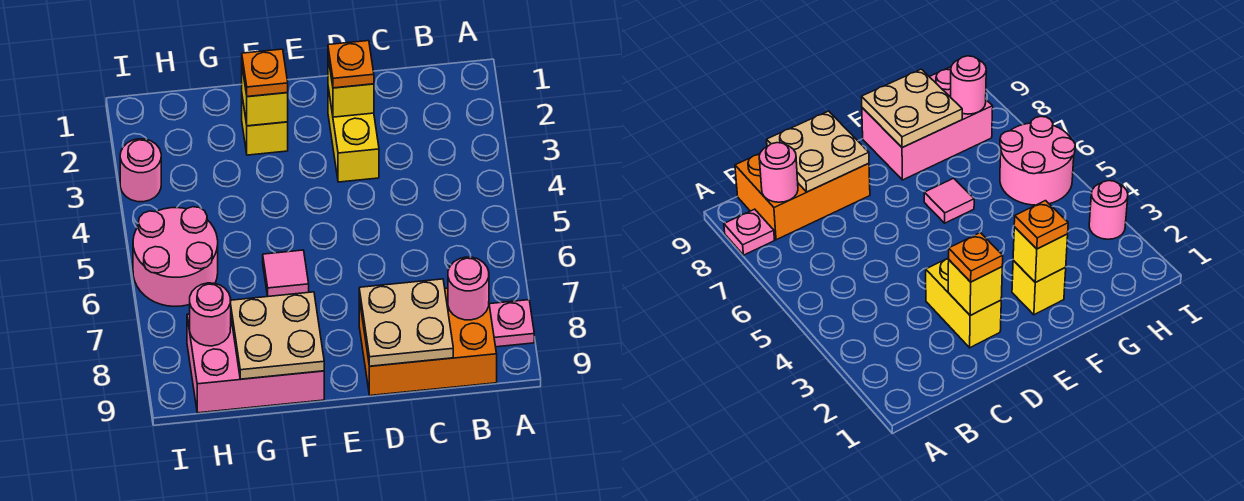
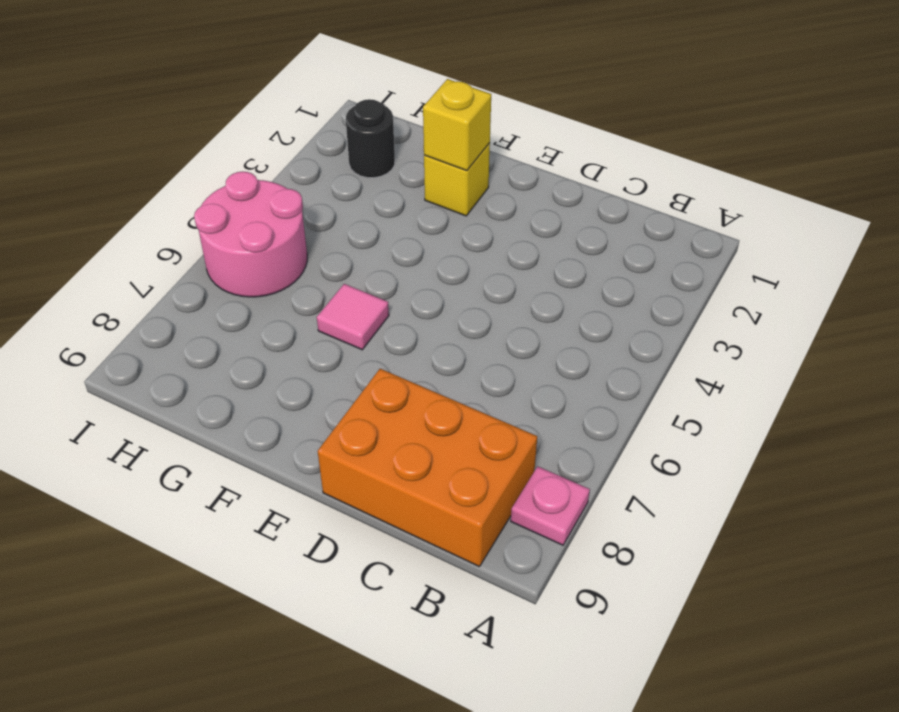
black 1x1 round brick [346,99,395,178] -> none
none -> yellow 1x2 brick [328,88,379,182]
none -> pink 2x3 brick [187,314,324,413]
none -> pink 1x1 round brick [120,139,161,202]

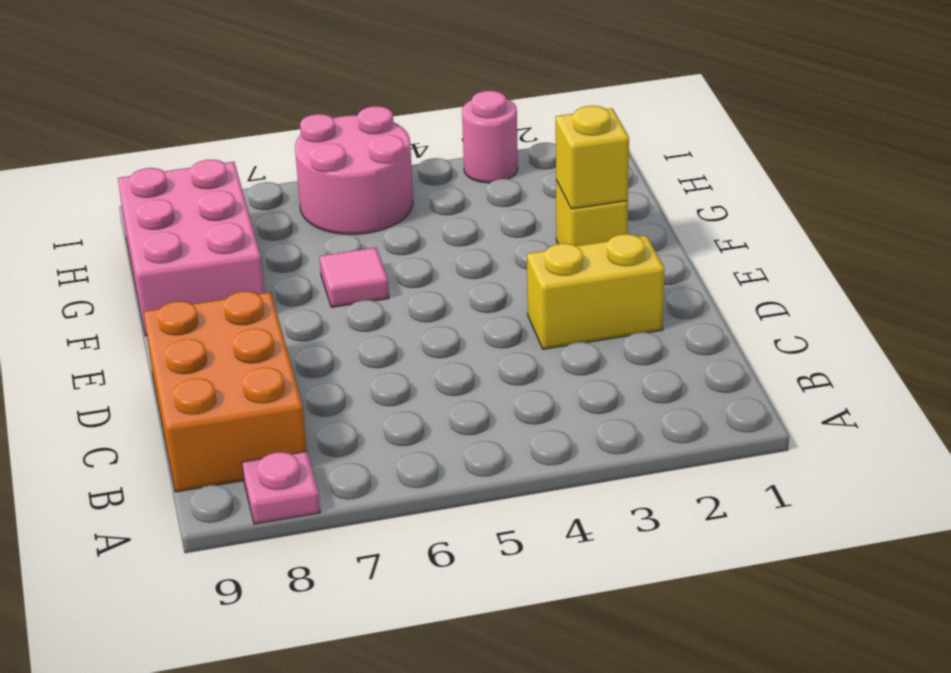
none -> pink 1x1 round brick [448,257,489,320]
none -> tan 2x2 plate [359,279,453,366]
none -> yellow 1x1 brick [328,58,374,117]

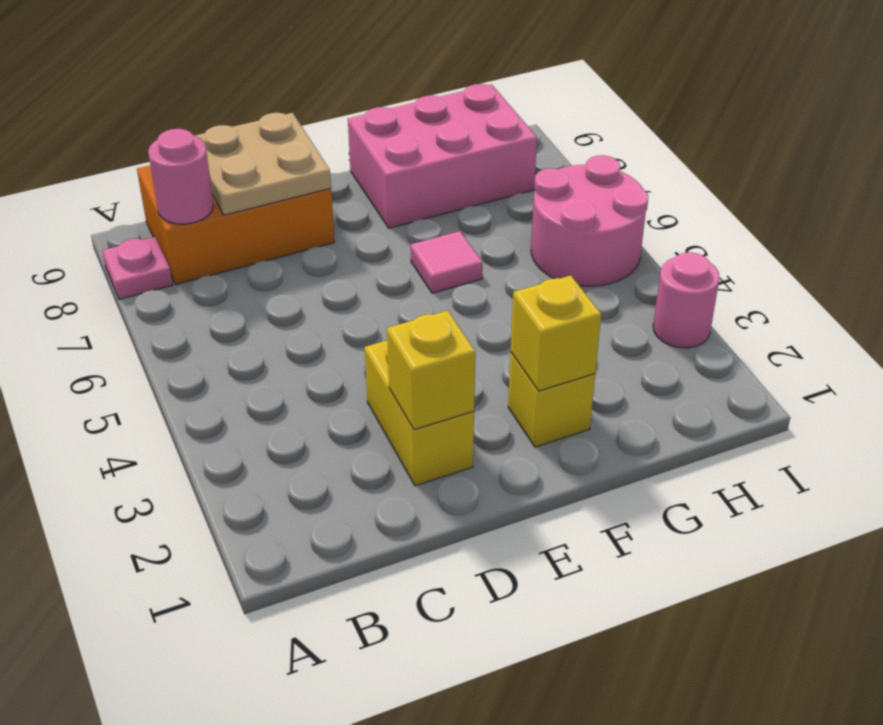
none -> tan 2x2 plate [231,292,324,379]
none -> pink 1x1 round brick [190,283,231,346]
none -> orange 1x1 plate [328,41,374,88]

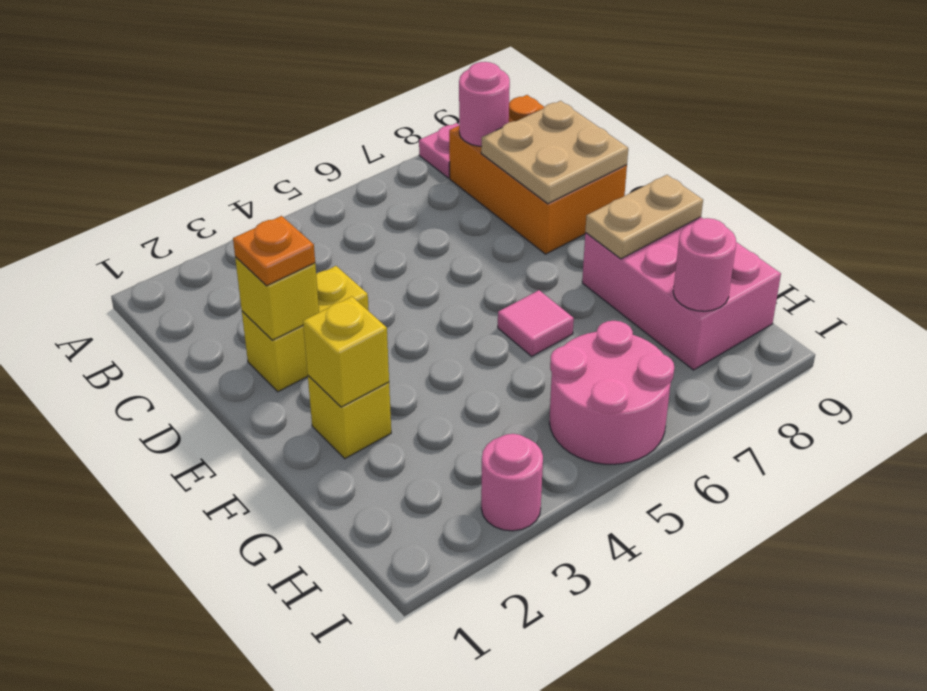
tan 1x2 plate [585,175,703,259] -> tan 2x2 plate [231,292,324,379]
none -> orange 1x1 plate [242,49,288,97]

